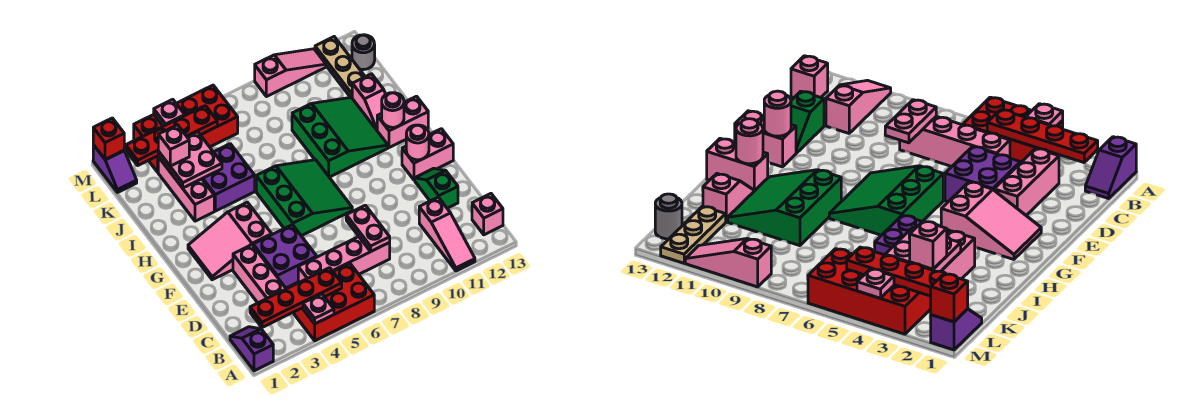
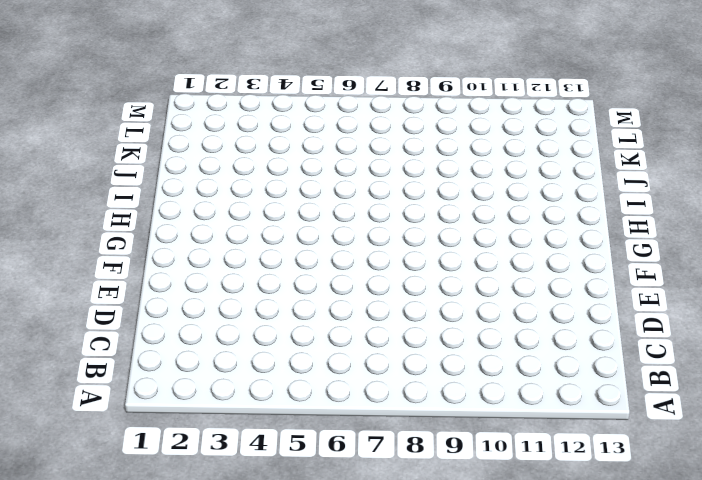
none -> purple 1x2 slope [230,327,273,371]
none -> red 2x3 brick [293,263,374,341]
none -> pink 1x3 slope [419,197,475,271]
none -> pink 1x1 brick [472,194,503,235]

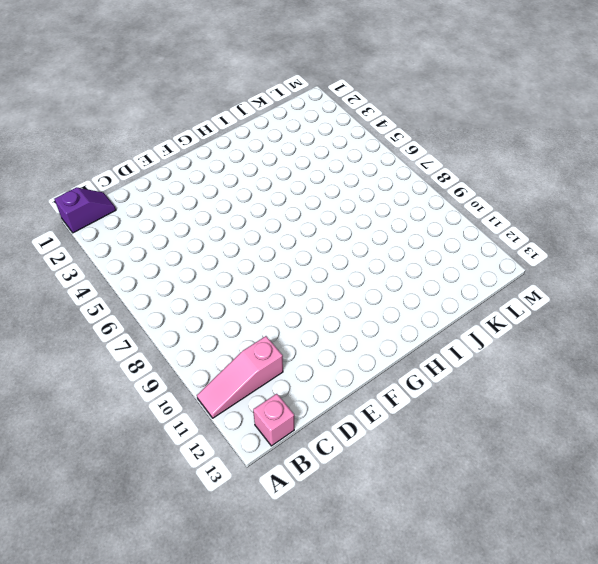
none -> red 2x3 brick [293,263,374,341]
none -> pink 1x3 brick [233,245,286,303]
none -> pink 1x4 brick [298,237,390,283]
none -> purple 2x2 brick [253,225,317,288]

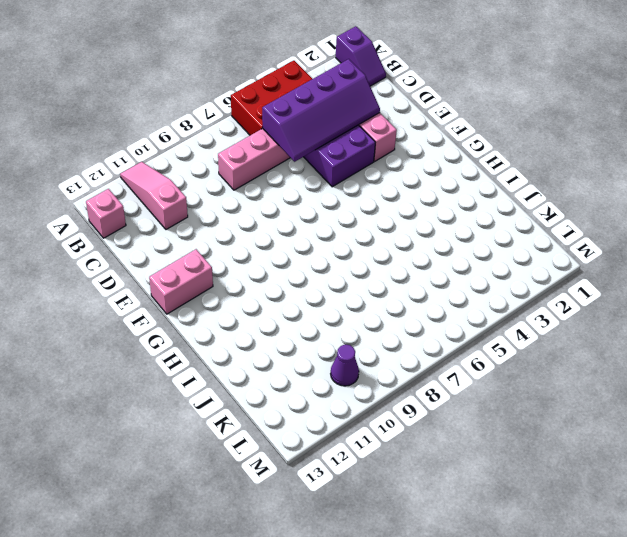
purple 2x4 slope [262,59,380,162] -> none
purple 1x1 cone [331,345,359,386] -> none
none -> green 1x2 slope [415,168,458,208]
none -> pink 2x3 slope [188,202,272,280]
none -> green 3x3 slope [256,160,352,236]
none -> green 3x3 slope [292,97,388,177]

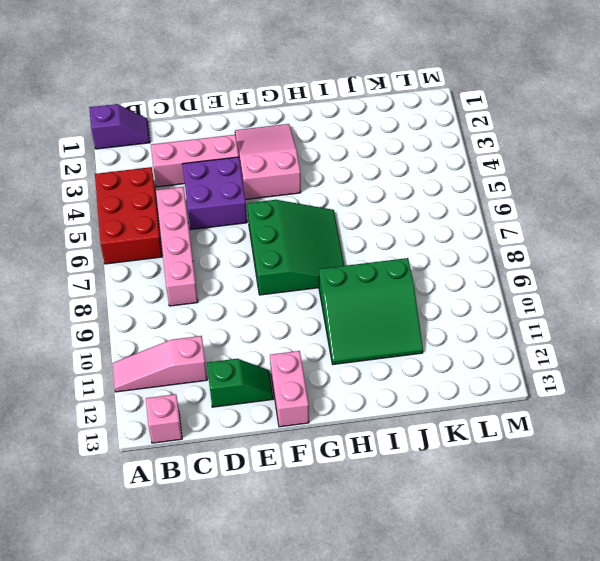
green 3x3 slope [247,200,344,295] -> green 3x3 slope turned to [256,160,352,236]
none -> pink 1x2 brick [377,96,428,148]
none -> pink 1x3 brick [158,157,214,221]
none -> purple 2x2 brick [202,144,255,211]
none -> pink 1x2 slope [352,74,386,130]

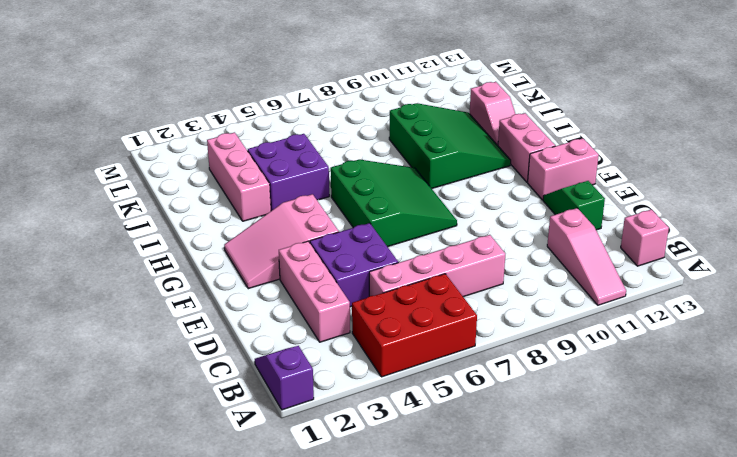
pink 1x2 brick [498,113,555,182] -> pink 1x2 brick turned to [377,96,428,148]
none -> tan 1x3 plate [315,37,365,97]
none -> purple 1x2 slope [93,145,137,193]
none -> red 2x4 brick [134,85,238,172]
none -> grey 1x1 round brick [352,35,375,70]

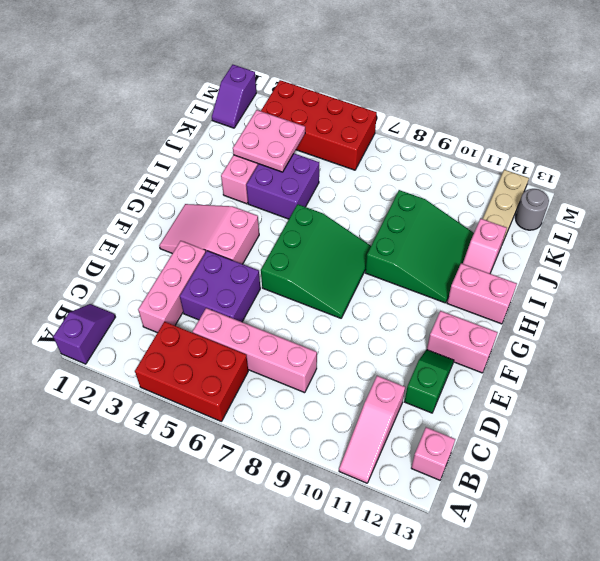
none -> pink 1x3 slope [255,49,326,97]
none -> pink 1x1 plate [303,294,334,324]
none -> red 1x4 plate [250,268,342,327]
none -> pink 1x2 plate [346,205,390,252]

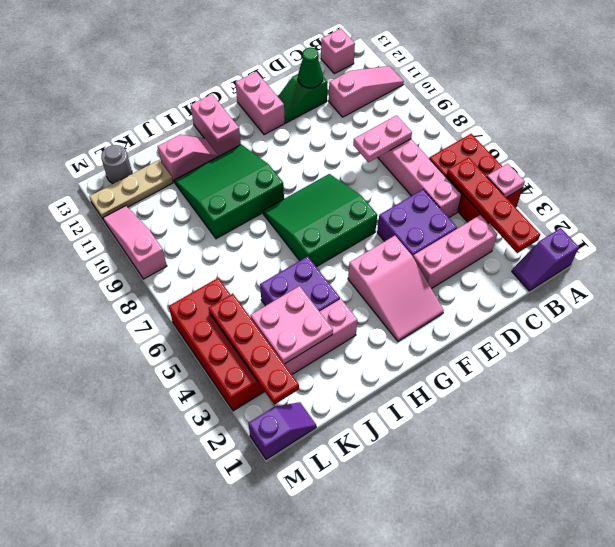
green 1x1 cone [298,47,323,88] -> none
none -> pink 1x1 round brick [406,125,429,160]
none -> pink 1x1 round brick [382,93,404,127]
none -> red 1x1 brick [93,118,124,159]
none -> pink 1x1 plate [154,99,185,126]

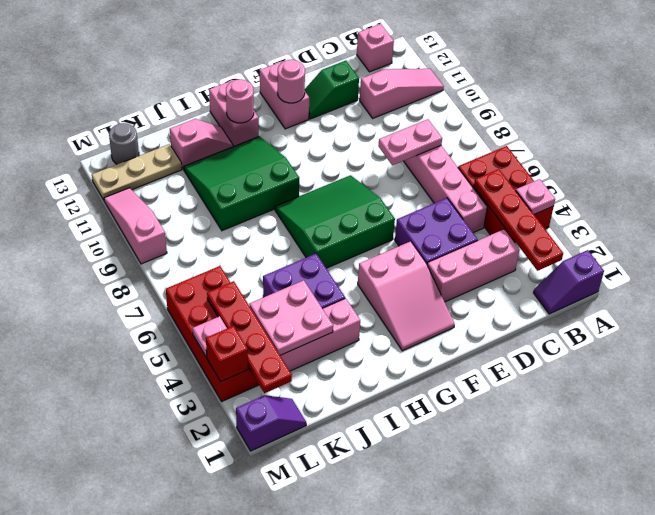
red 1x1 brick [206,326,248,381] -> red 1x1 brick moved to [93,118,124,159]
none -> pink 1x1 brick [158,125,189,166]

